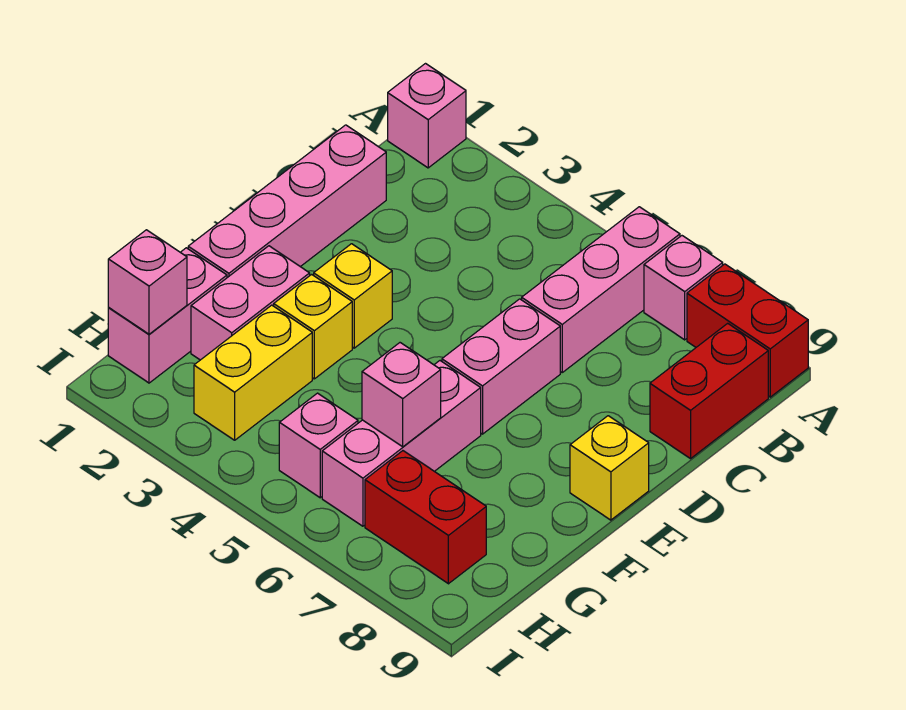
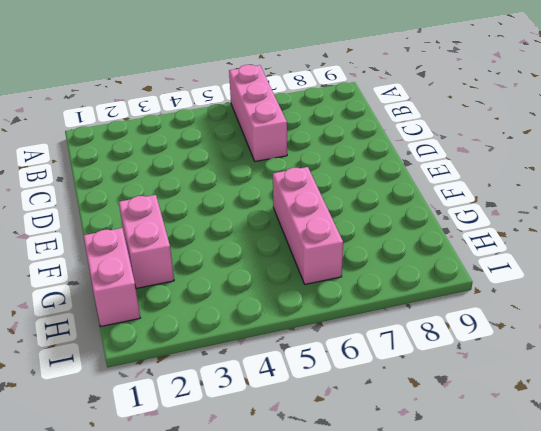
none -> pink 1x1 brick [388,64,466,168]
none -> pink 1x1 brick [644,236,723,340]
none -> red 1x2 brick [687,264,808,397]

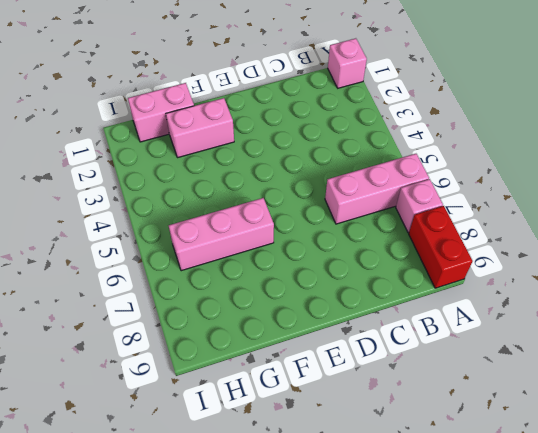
none -> red 1x2 brick [650,323,768,459]
none -> pink 1x4 brick [188,125,386,278]
none -> pink 1x2 brick [442,299,560,434]

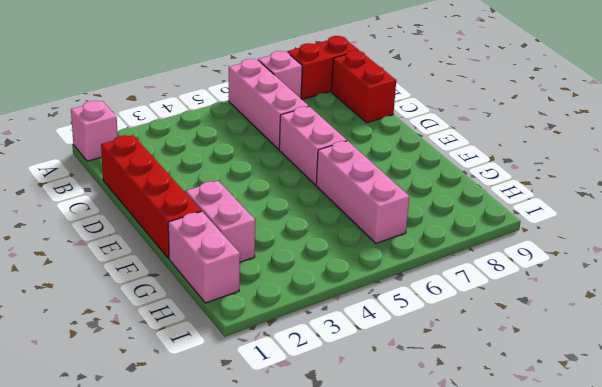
red 1x4 brick [101,135,201,259] -> pink 1x4 brick [188,125,386,278]
none -> yellow 1x1 brick [314,244,392,348]
none -> yellow 1x1 brick [570,416,649,520]
none -> yellow 1x1 brick [274,274,352,379]

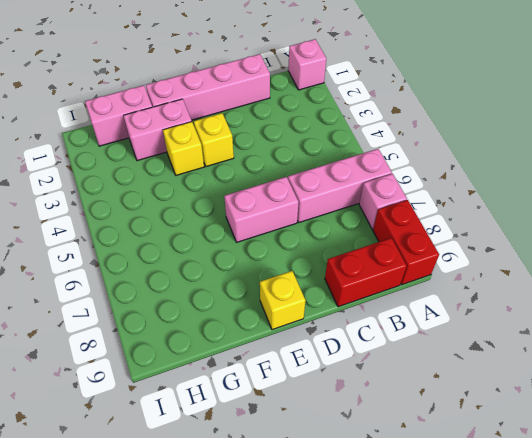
none -> pink 1x3 brick [322,361,481,526]
none -> yellow 1x2 brick [194,305,312,440]
none -> pink 1x1 brick [279,393,358,498]

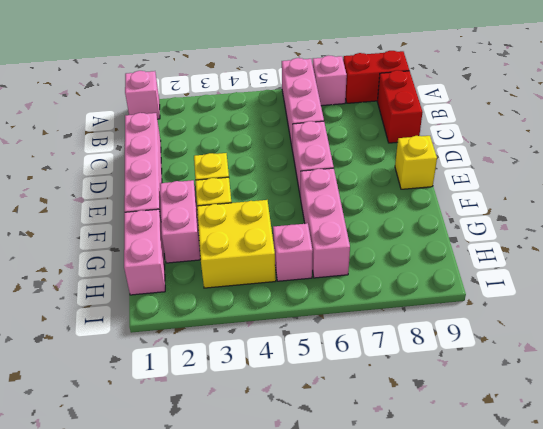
yellow 2x2 brick [197,200,276,288] -> yellow 1x2 brick [194,305,312,440]
none -> red 1x2 brick [365,451,486,584]
none -> pink 1x1 brick [362,343,441,447]
none -> pink 1x1 brick [108,230,187,334]

